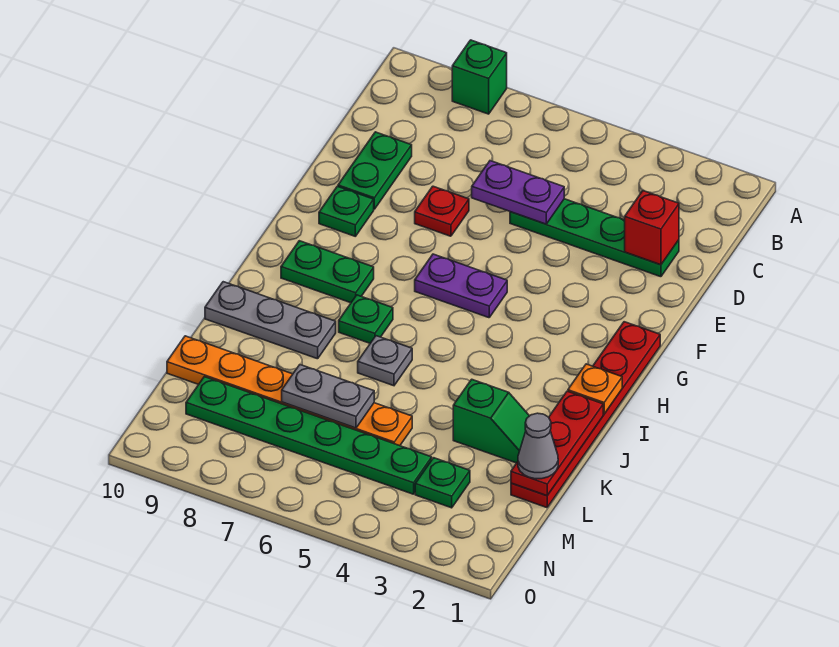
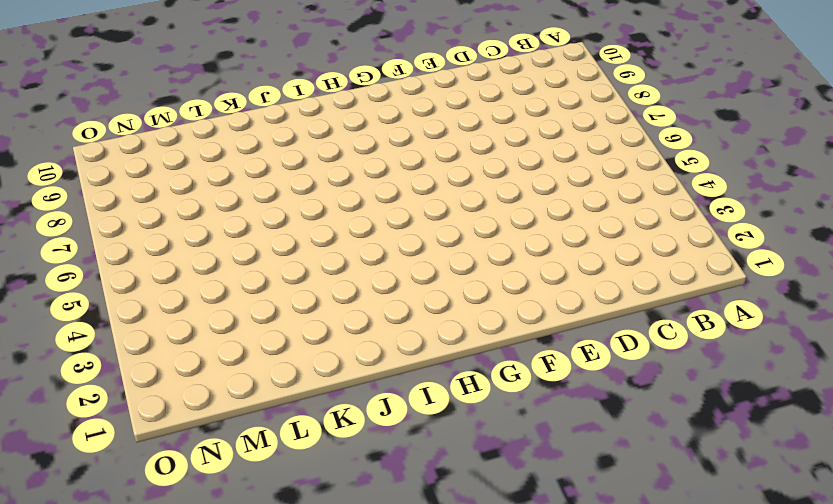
none -> green 1x1 brick [452,40,507,114]
none -> green 1x4 plate [510,199,679,277]
none -> green 1x2 plate [338,132,412,209]

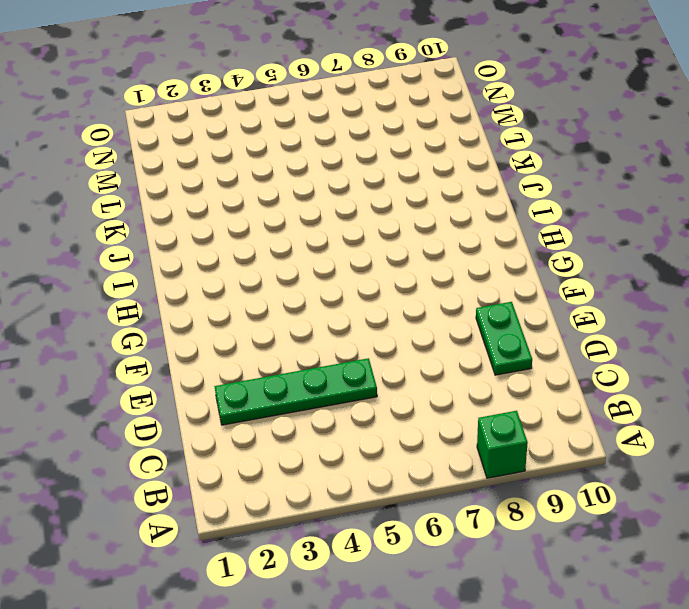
none -> red 1x1 plate [415,186,469,236]
none -> green 1x1 plate [319,186,374,236]
none -> red 1x6 plate [511,322,660,508]

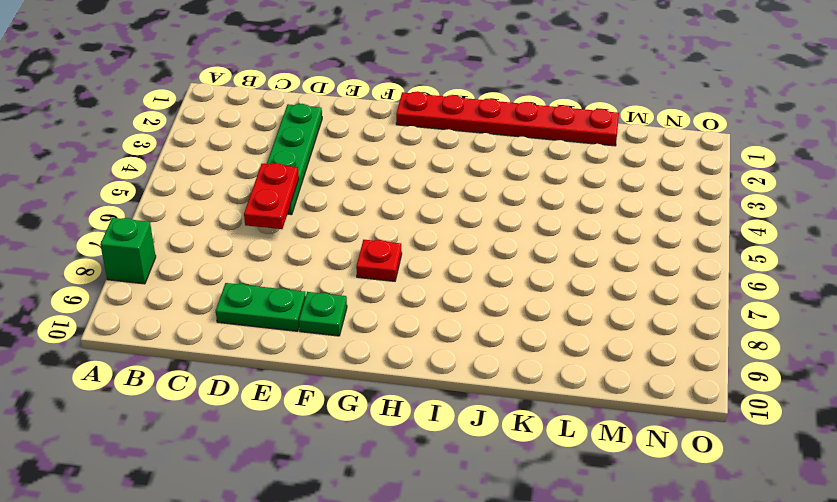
red 1x2 plate [244,163,299,229] -> purple 1x2 plate [472,161,564,224]
red 1x1 plate [356,240,402,281] -> red 1x1 plate moved to [415,186,469,236]
none -> purple 1x2 plate [415,254,507,318]
none -> green 1x2 plate [281,241,374,303]
none -> green 1x1 plate [339,295,393,343]

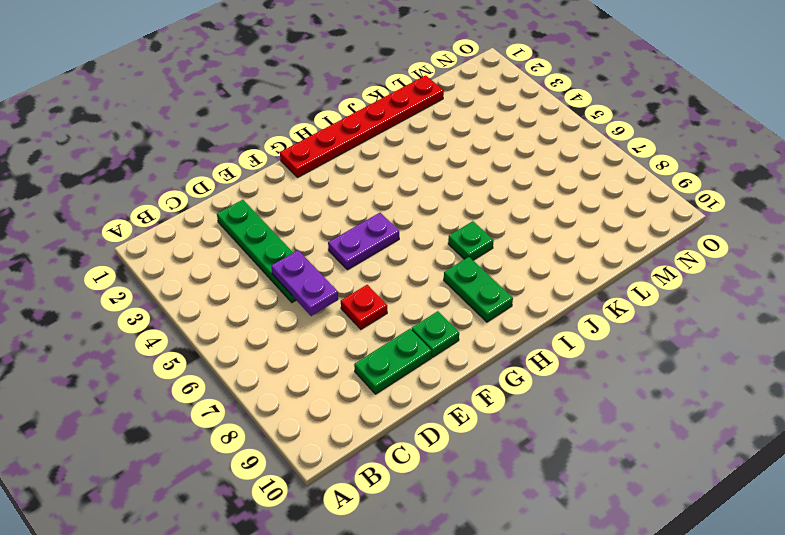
purple 1x2 plate [328,213,399,270] -> purple 1x2 plate turned to [415,254,507,318]
none -> green 1x1 brick [452,40,507,114]
none -> grey 1x1 plate [358,336,412,386]
none -> grey 1x3 plate [205,282,336,359]

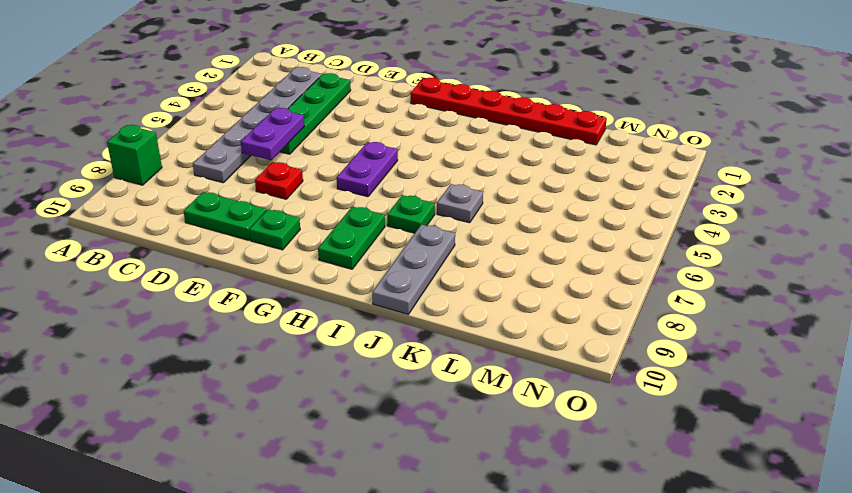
grey 1x6 plate [193,67,322,183] -> none
none -> green 1x2 slope [453,379,529,463]
none -> orange 1x6 plate [167,336,412,446]
none -> green 1x1 plate [415,458,470,508]

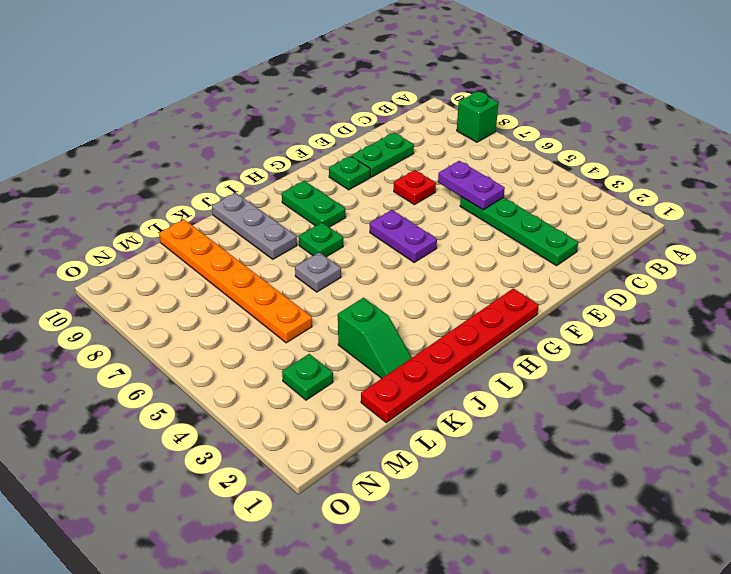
none -> green 1x6 plate [186,377,432,494]
none -> red 1x1 brick [625,191,679,265]
none -> orange 1x1 plate [568,364,622,414]

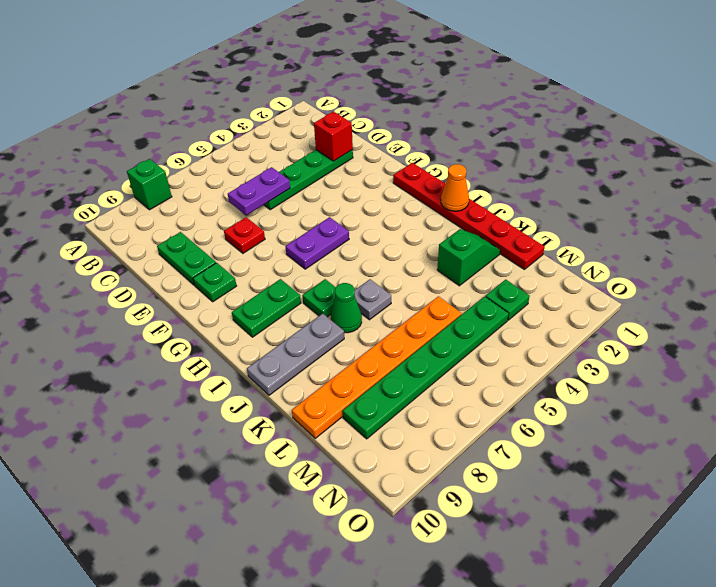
orange 1x1 cone [441,164,469,211] -> orange 1x1 plate [568,364,622,414]
green 1x1 cone [331,283,362,333] -> none
none -> red 1x3 plate [511,391,603,496]
none -> grey 1x2 plate [282,365,374,428]
none -> grey 1x1 cone [518,413,558,479]

